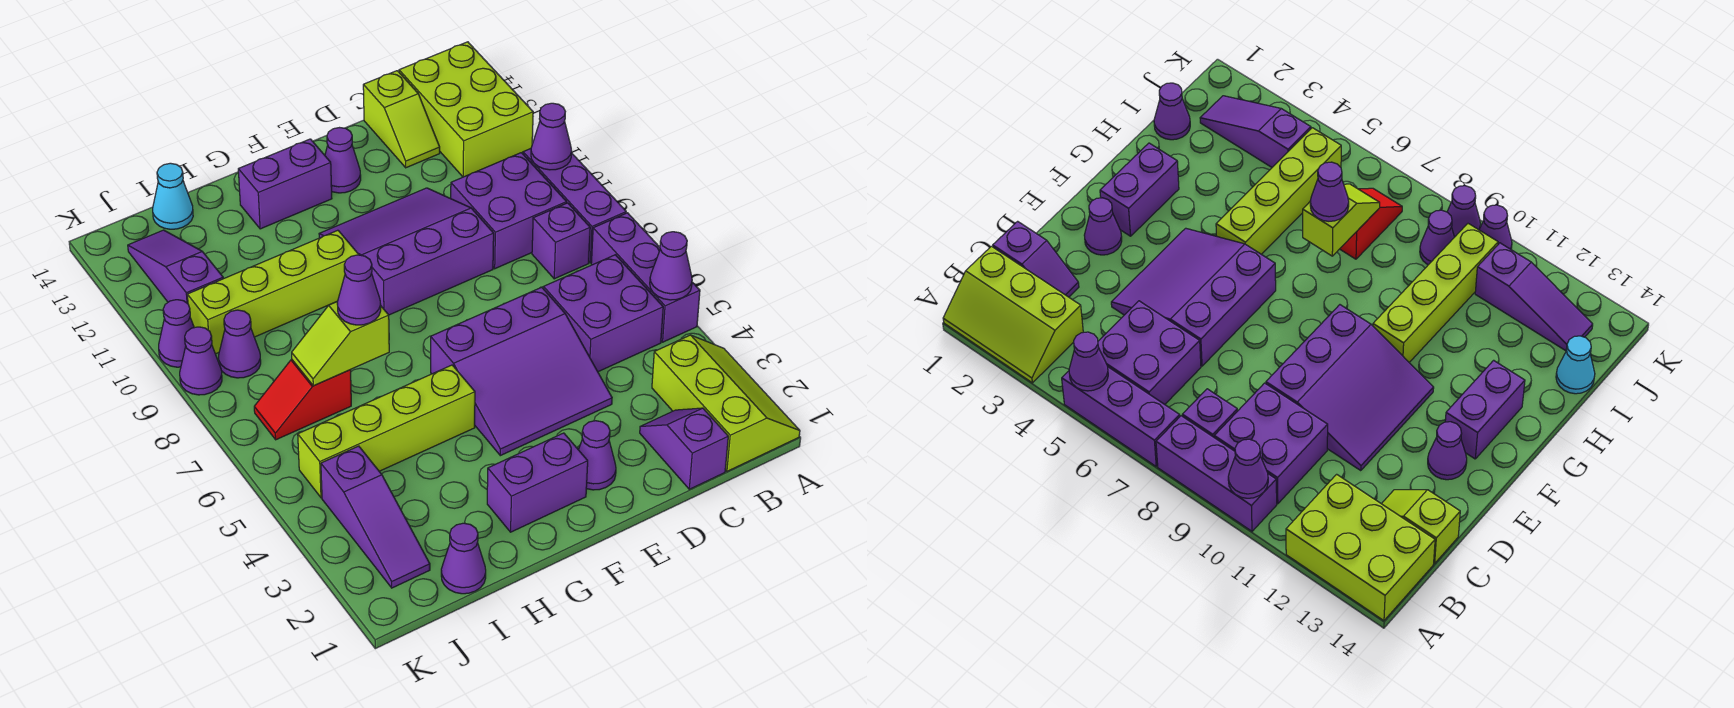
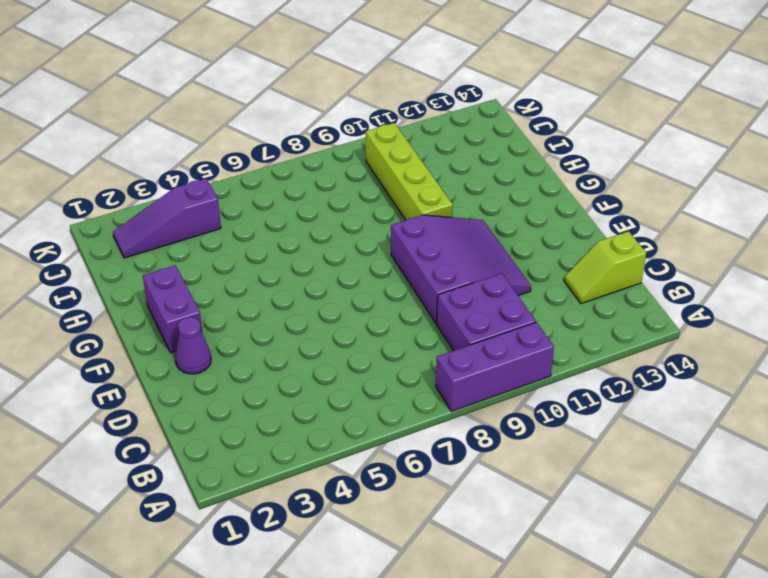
none -> lime 2x3 slope [652,335,800,471]
none -> purple 1x3 brick [591,213,700,342]
none -> lime 2x3 brick [399,42,533,177]

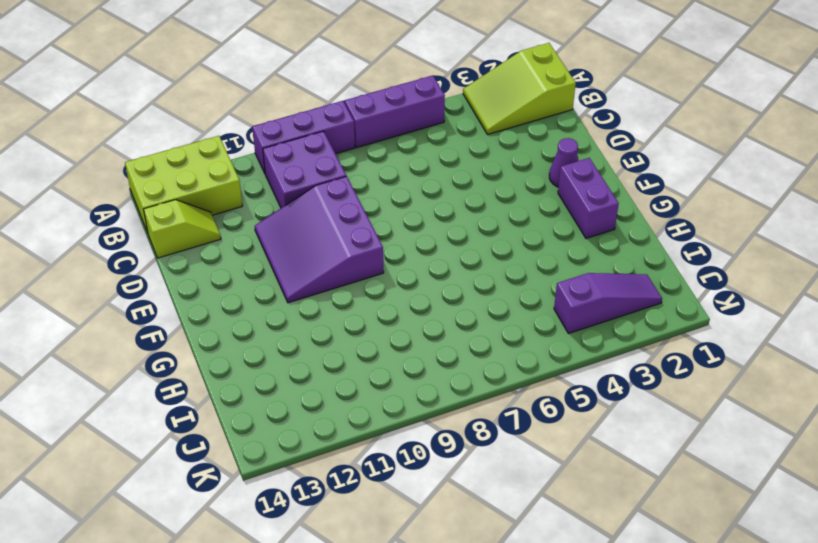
lime 2x3 slope [463,43,576,135] -> lime 2x3 slope turned to [652,335,800,471]
none -> purple 2x2 brick [543,255,663,372]
none -> purple 1x1 brick [532,203,590,279]
none -> purple 1x2 slope [640,408,728,489]

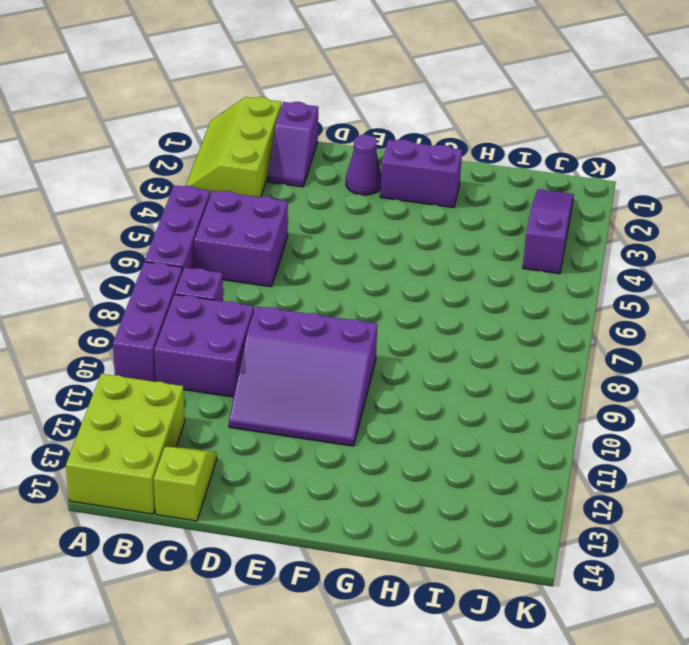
none -> purple 3x3 slope [431,287,612,456]
none -> purple 1x1 cone [325,128,361,193]
none -> purple 1x2 brick [238,139,332,229]

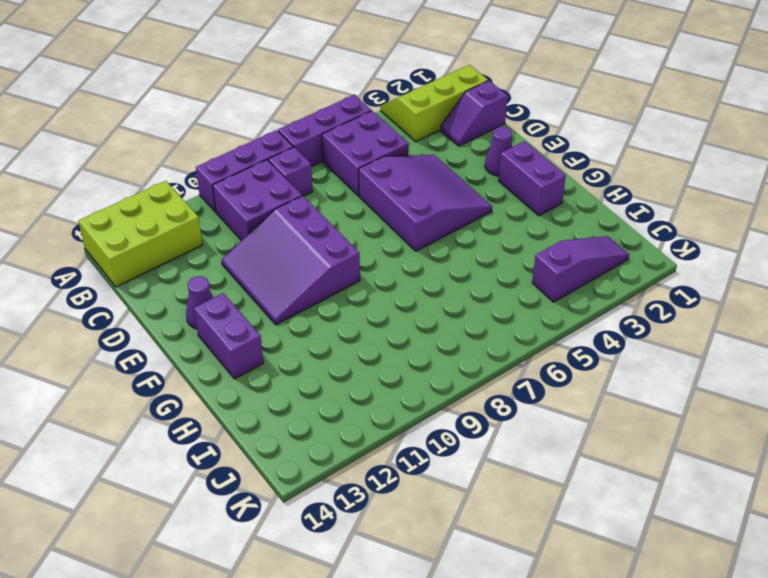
none -> lime 1x2 slope [363,71,440,168]
none -> lime 1x4 brick [298,365,475,498]
none -> lime 1x4 brick [187,230,359,354]

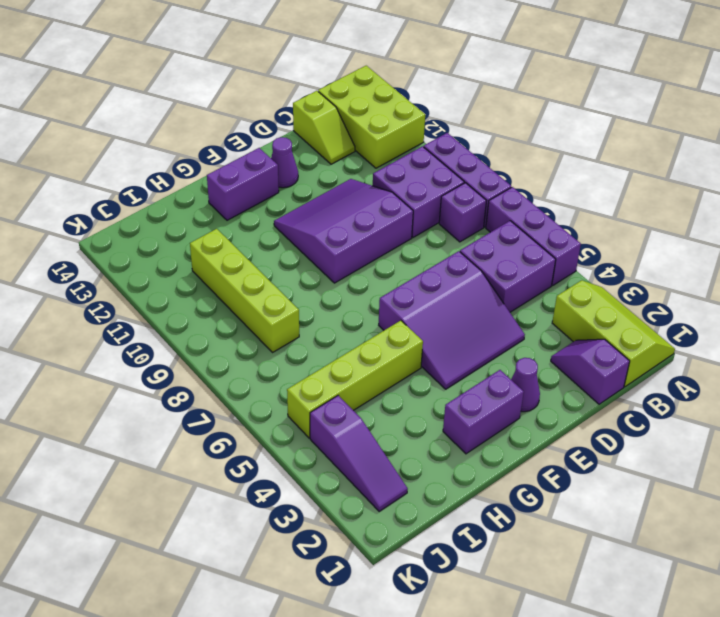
lime 1x4 brick [190,229,299,353] -> lime 1x4 brick turned to [187,230,359,354]
none -> purple 1x1 cone [441,523,486,594]
none -> red 1x2 slope [254,360,351,440]
none -> cyan 1x1 cone [153,163,193,229]

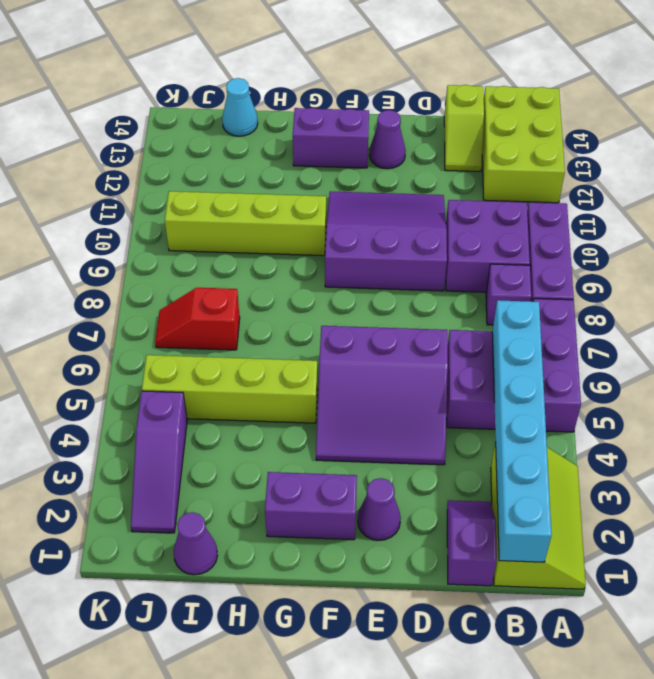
cyan 1x6 brick [492,300,552,562] -> none
none -> purple 1x1 cone [219,310,261,378]
none -> purple 1x3 slope [128,230,223,304]
none -> purple 1x1 cone [180,327,222,395]

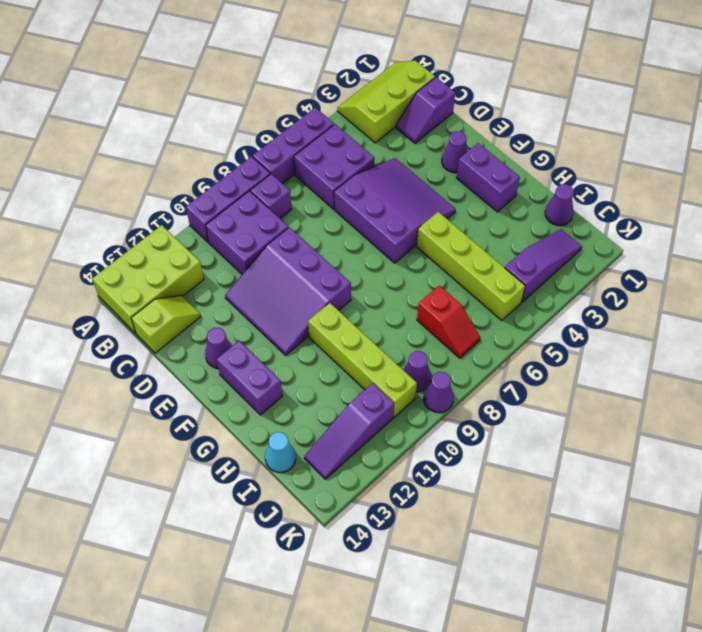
none -> purple 1x1 cone [159,300,194,367]
none -> purple 1x1 cone [650,232,692,300]
none -> purple 1x1 cone [531,103,572,170]

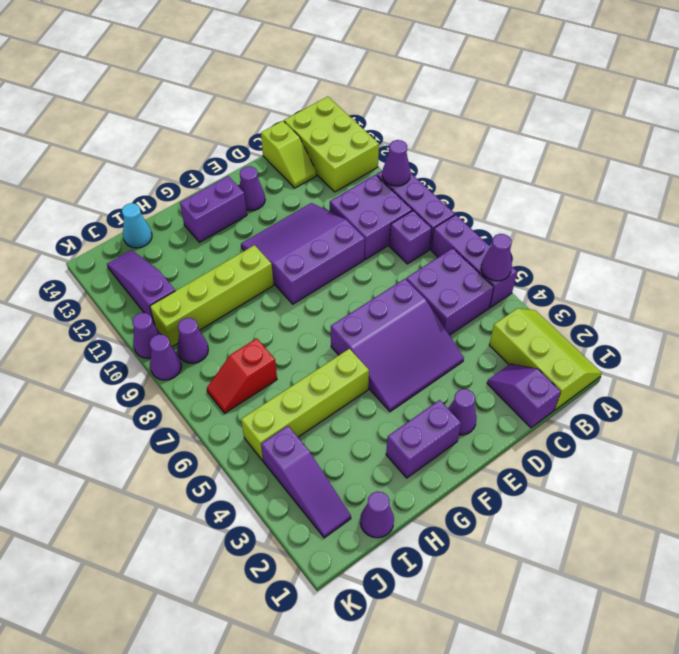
none -> lime 1x2 slope [292,302,389,386]
none -> purple 1x1 cone [337,255,381,325]

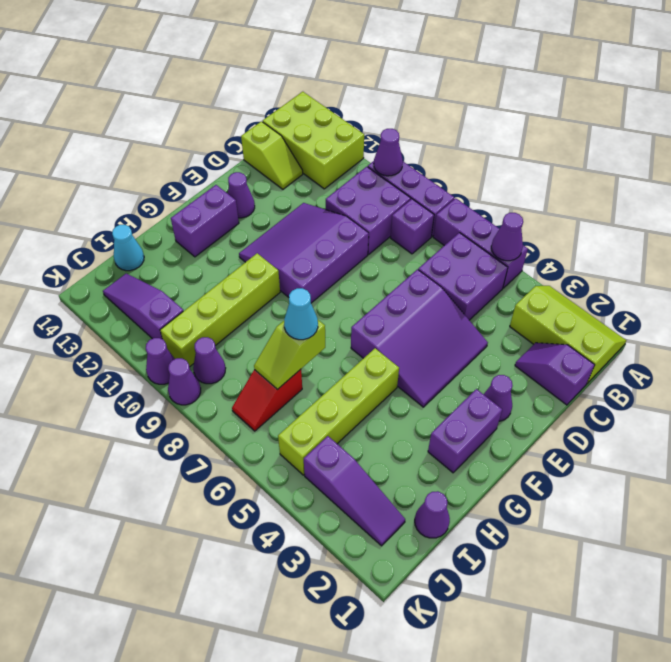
cyan 1x1 cone [284,288,318,340] -> purple 1x1 cone [337,255,381,325]

